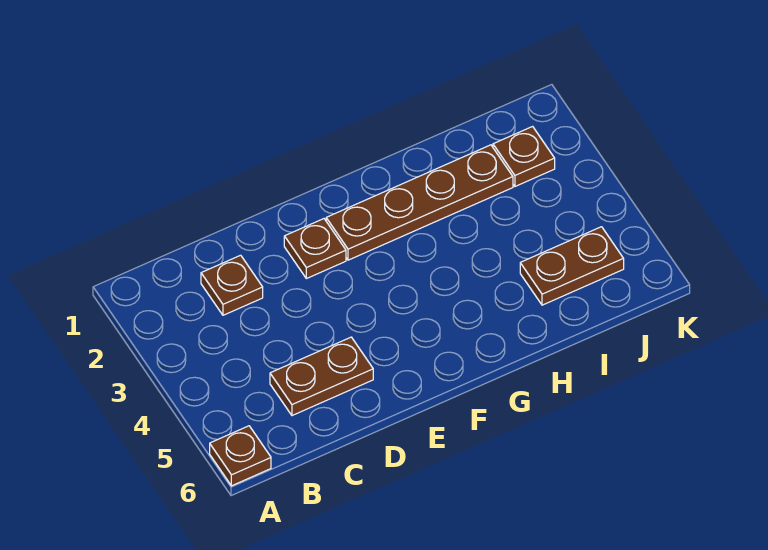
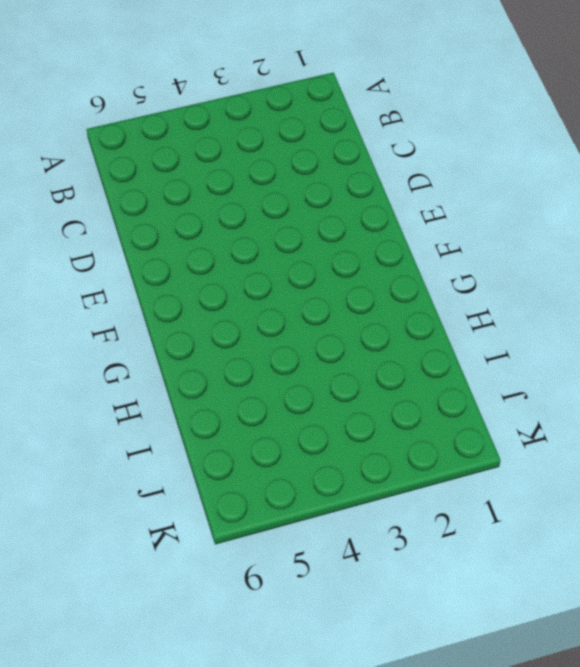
none -> brown 1x1 plate [210,426,271,486]
none -> brown 1x1 plate [201,255,263,315]

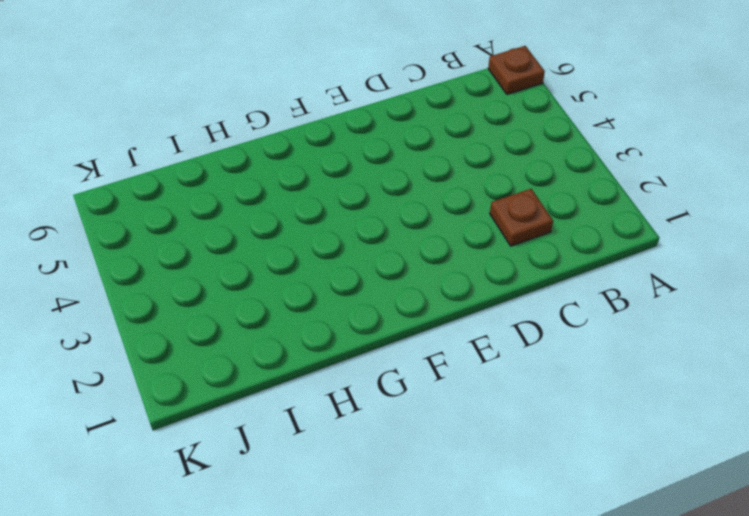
none -> brown 1x2 plate [270,337,373,416]
none -> brown 1x1 plate [284,219,346,279]

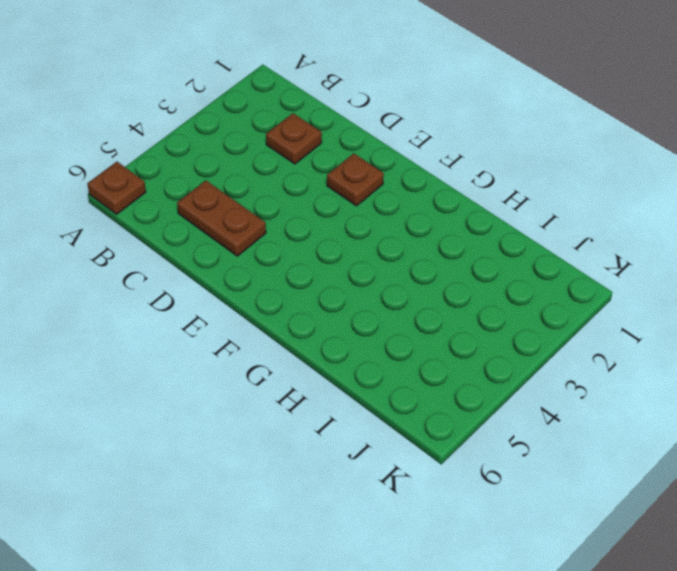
none -> brown 1x4 plate [326,145,513,260]
none -> brown 1x2 plate [520,227,624,305]

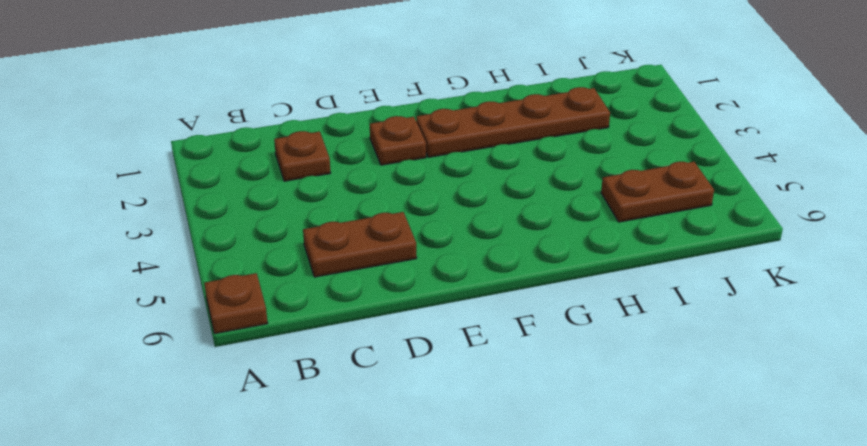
none -> brown 1x1 plate [493,127,555,186]

